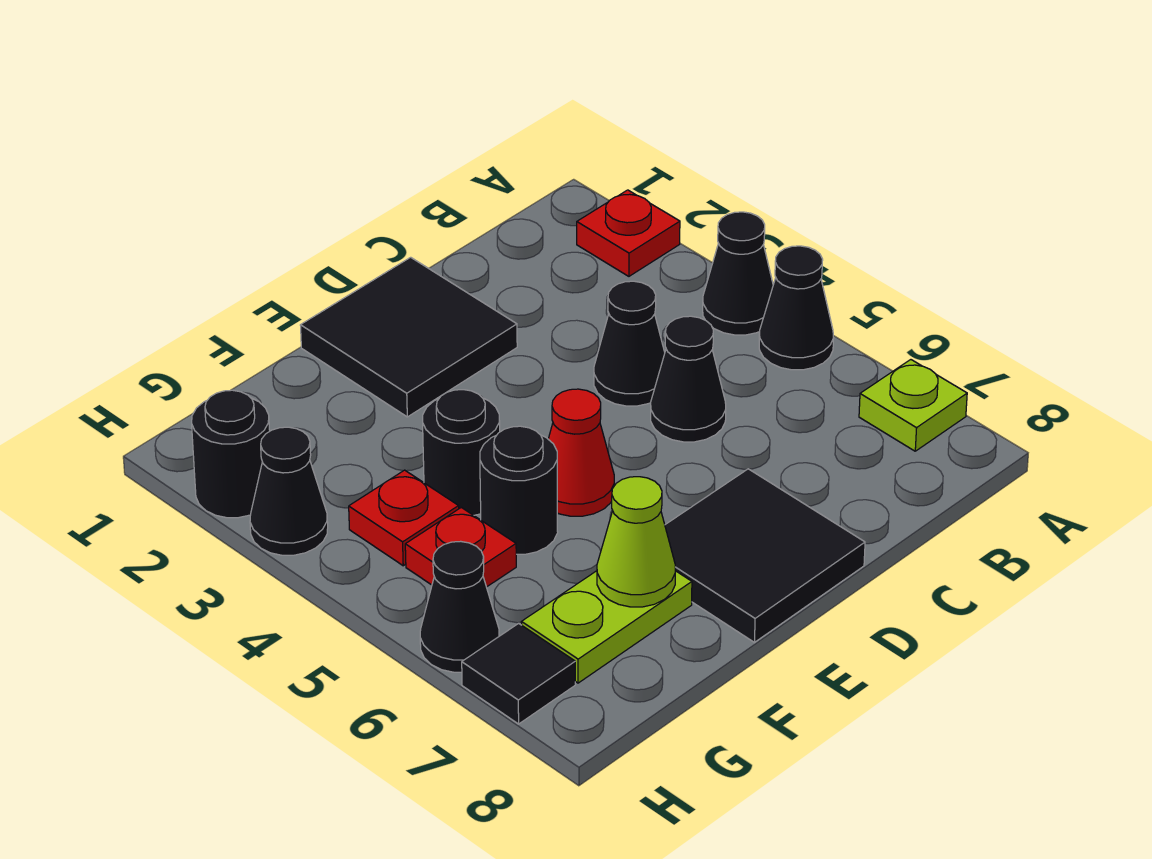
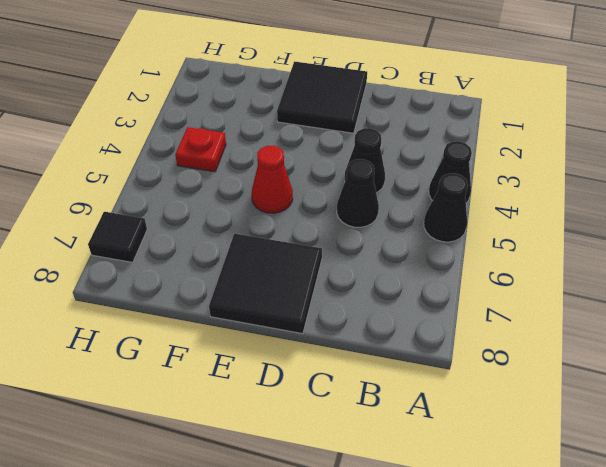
none -> red 1x1 plate [577,190,680,276]
none -> lime 1x1 plate [859,360,967,451]
none -> black 1x1 round brick [423,390,500,515]

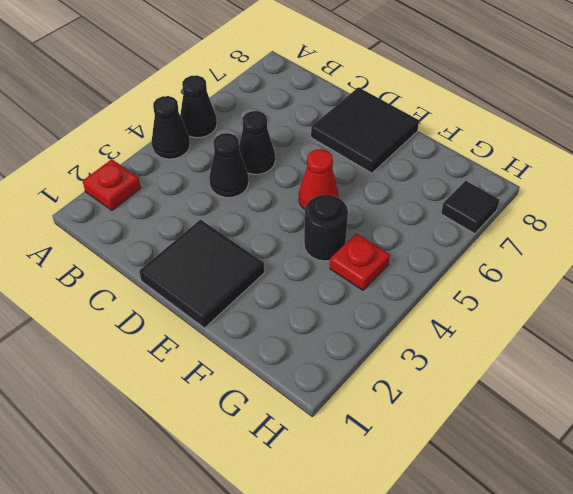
none -> lime 1x1 plate [859,360,967,451]
none -> black 1x1 round brick [480,426,558,554]
none -> lime 1x2 plate [521,571,692,683]

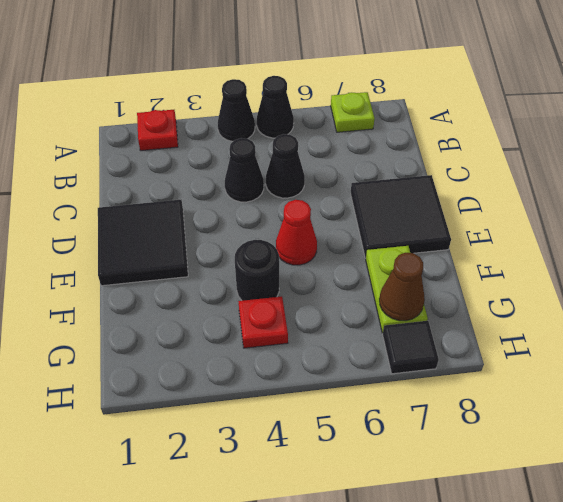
brown 1x1 cone [379,253,425,321] -> none
none -> black 1x1 round brick [480,426,558,554]
none -> red 1x1 plate [405,507,516,587]
none -> black 1x1 round brick [192,390,270,518]

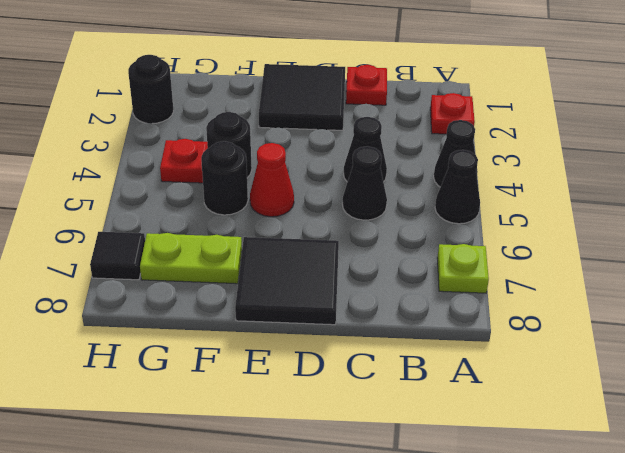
red 1x1 plate [346,65,387,105] -> red 1x1 plate moved to [405,507,516,587]
none -> black 1x1 cone [250,427,328,555]
none -> black 1x1 cone [420,541,499,672]
none -> lime 1x1 cone [597,477,675,607]

